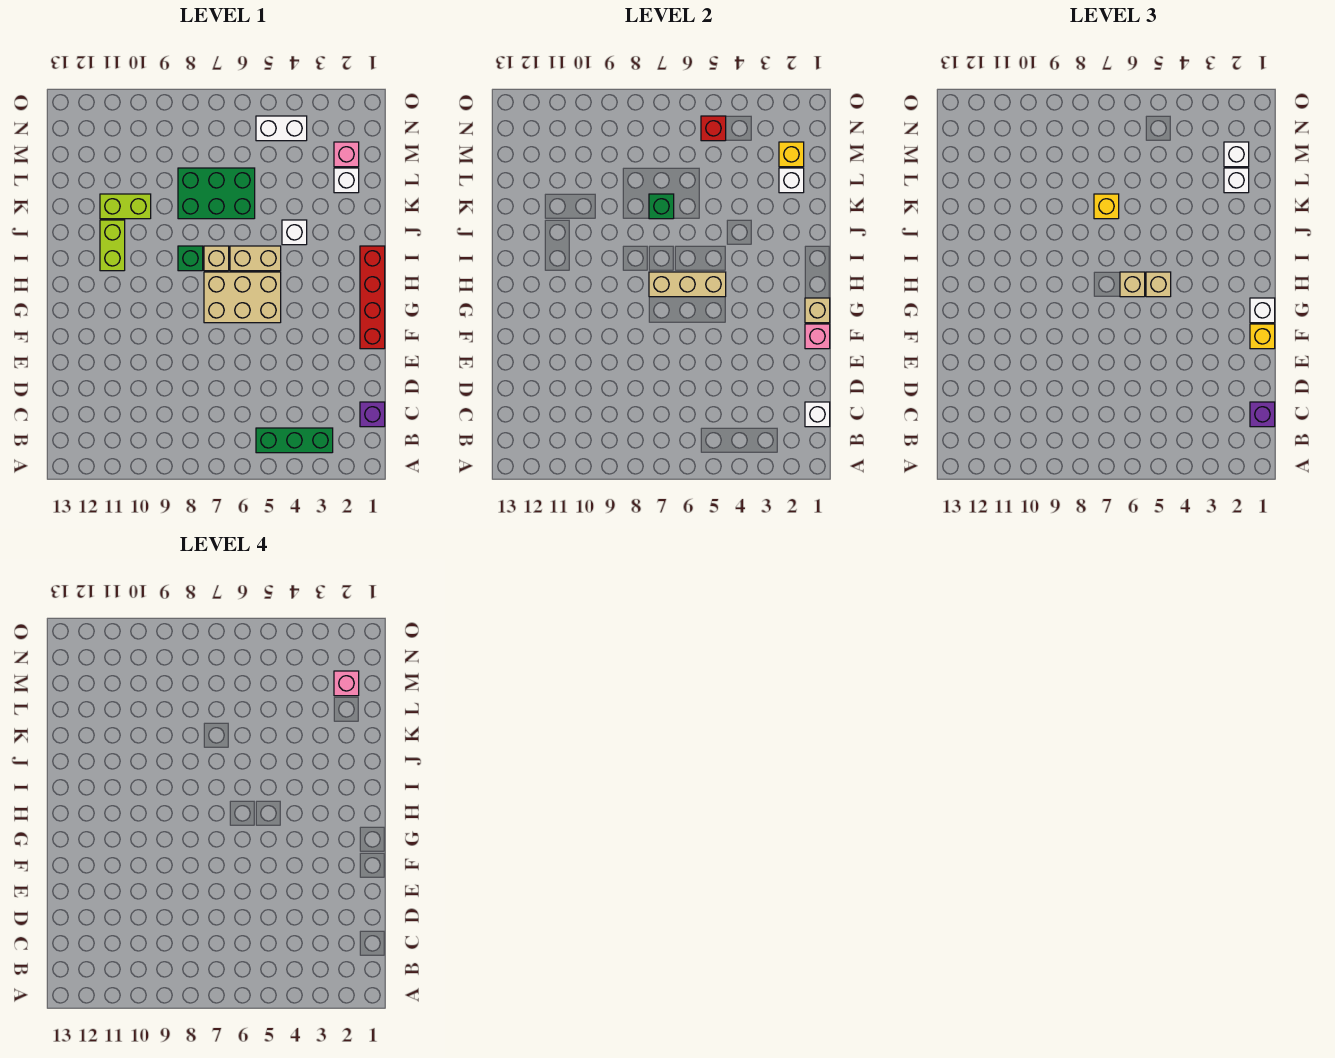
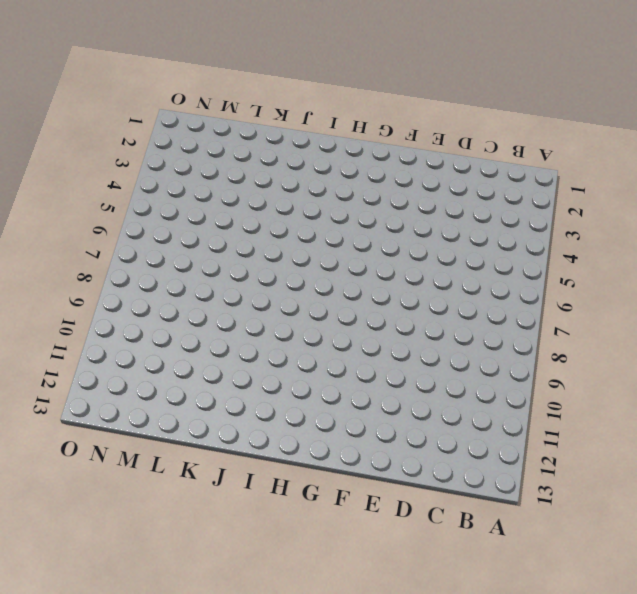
none -> green 1x3 brick [256,428,333,453]
none -> purple 1x1 brick [360,402,385,427]
none -> red 1x4 brick [360,246,385,349]
none -> tan 2x3 brick [204,272,281,323]

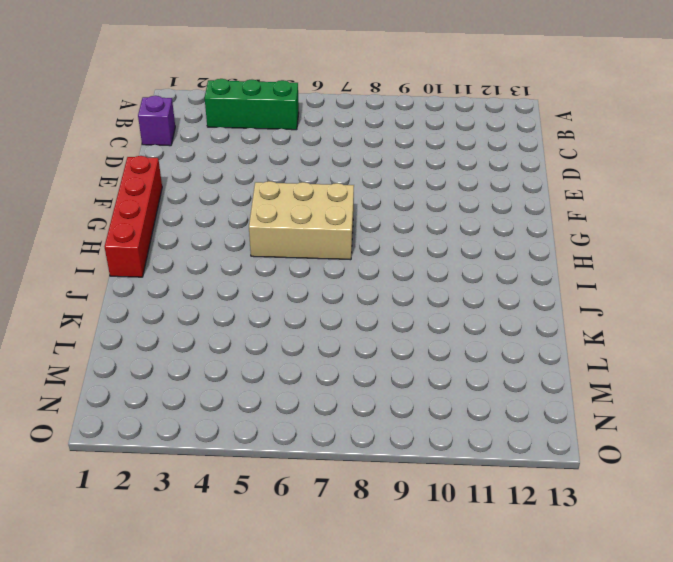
none -> tan 1x2 brick [230,246,281,271]
none -> tan 1x1 brick [204,246,229,271]
none -> green 1x1 brick [178,246,203,271]
none -> lime 1x2 brick [100,220,125,271]

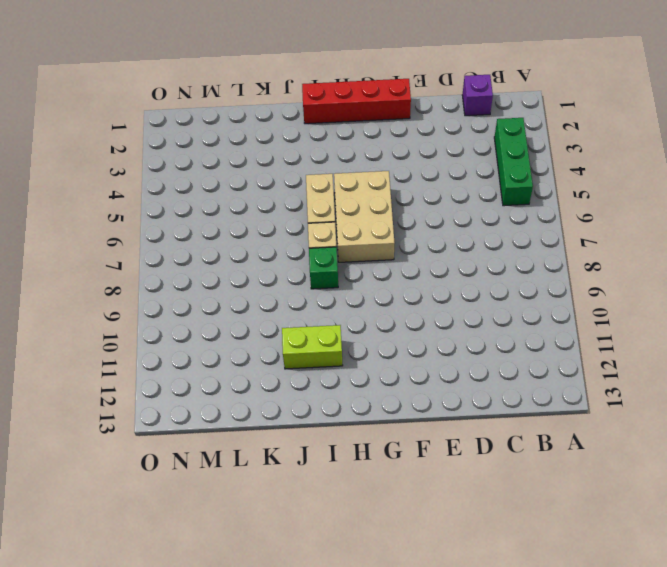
none -> white 1x1 brick [282,220,307,245]
none -> green 2x3 brick [178,168,255,219]
none -> lime 1x2 brick [100,194,151,219]
none -> white 1x1 brick [334,168,359,193]

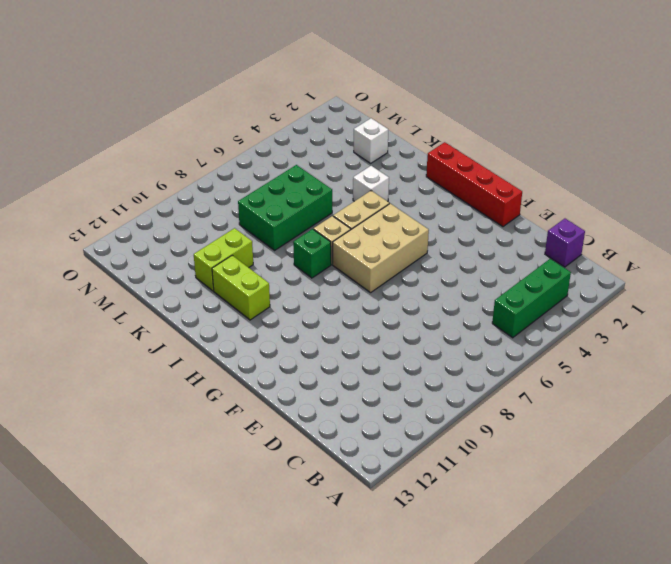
none -> pink 1x1 brick [334,142,359,167]
none -> white 1x2 brick [256,116,307,141]
none -> white 1x1 brick [805,402,830,427]
none -> pink 1x1 brick [805,324,830,349]

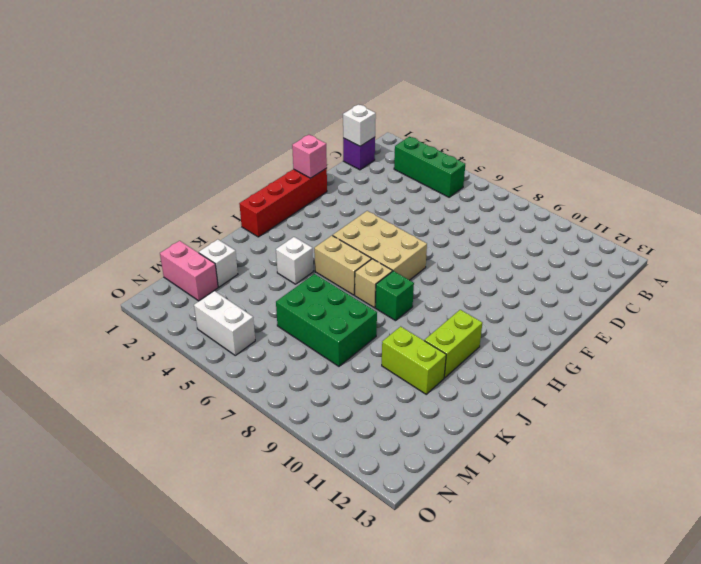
pink 1x2 brick [160,241,218,301] -> pink 1x1 brick [334,142,359,167]
none -> tan 1x1 brick [805,298,830,323]
none -> tan 1x3 brick [649,272,726,297]
none -> green 1x1 brick [649,194,674,219]
none -> white 1x1 brick [779,168,804,193]

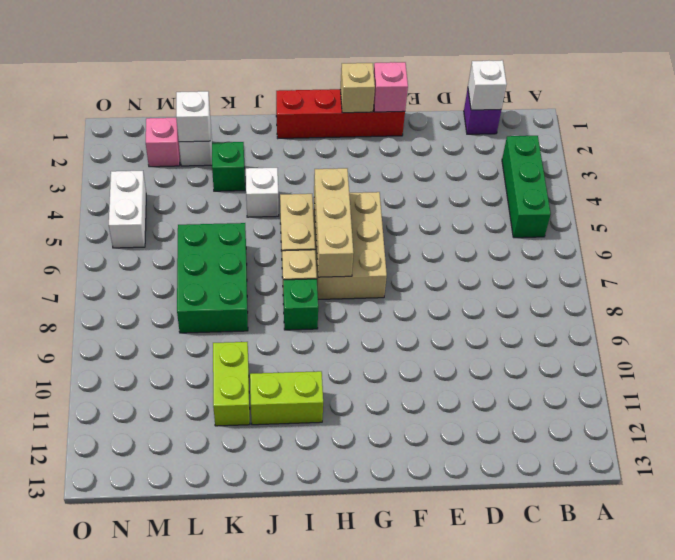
green 1x1 brick [212,142,245,191] -> green 1x1 brick moved to [649,194,674,219]
none -> yellow 1x1 brick [779,142,804,167]
none -> red 1x1 brick [701,116,726,141]
none -> purple 1x1 brick [1250,402,1275,427]
none -> yellow 1x1 brick [1250,324,1275,349]

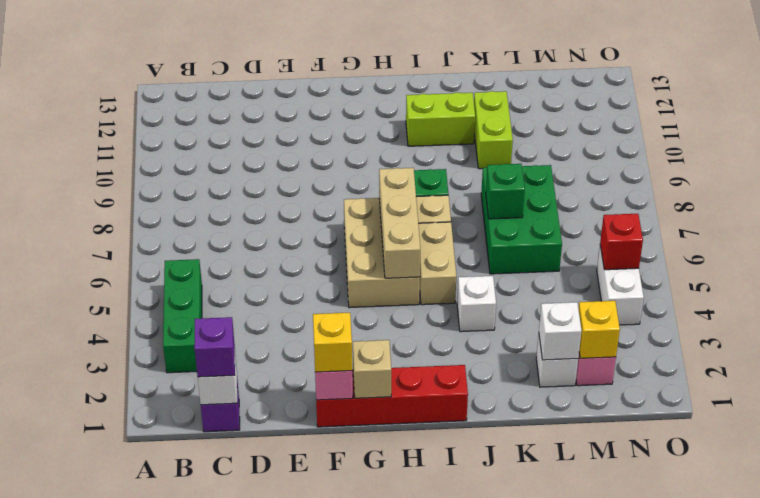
none -> white 1x1 brick [1250,298,1275,323]
none -> tan 1x1 brick [1146,272,1171,297]
none -> tan 1x1 brick [1120,272,1145,297]
none -> yellow 1x1 brick [1094,194,1119,219]

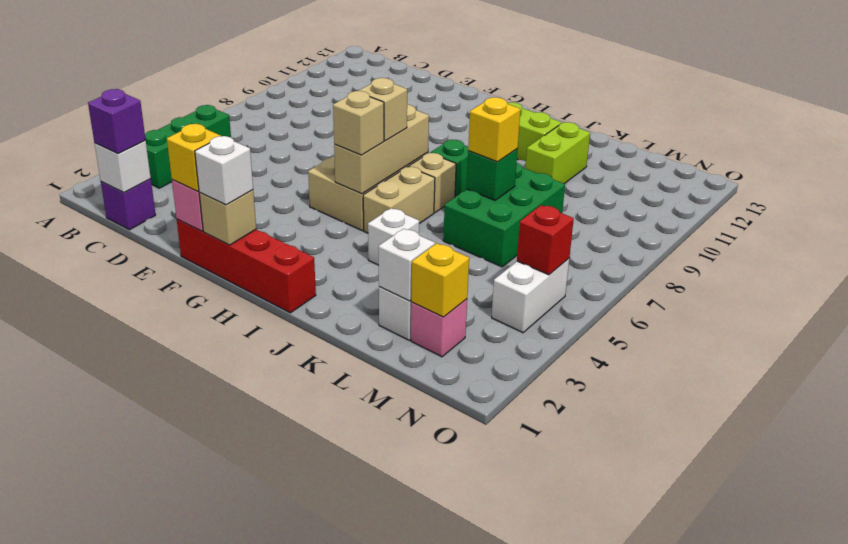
none -> white 1x1 brick [1224,168,1249,193]
none -> white 1x1 brick [1224,142,1249,167]
none -> pink 1x1 brick [334,671,359,696]

